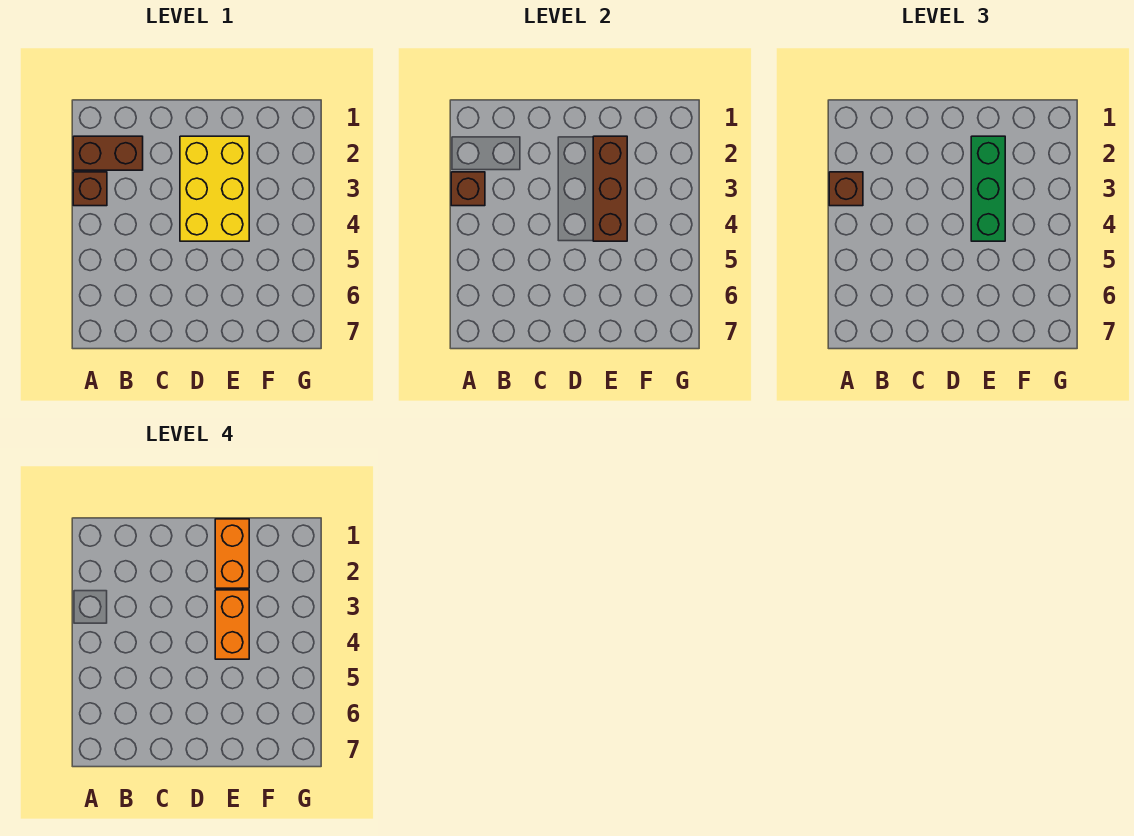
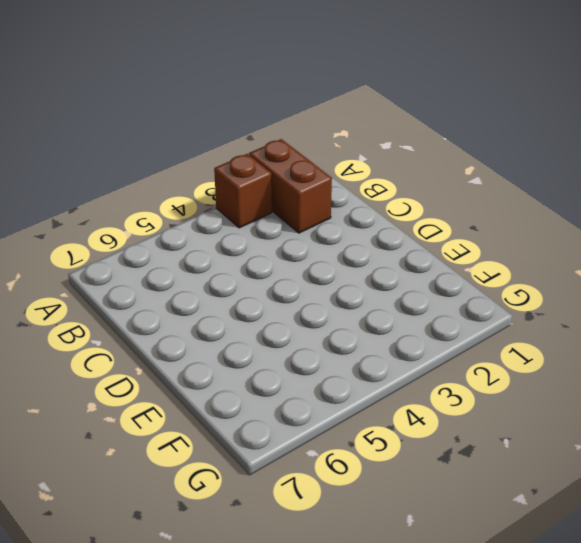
none -> yellow 2x3 brick [180,136,249,241]
none -> brown 1x1 brick [451,172,485,206]

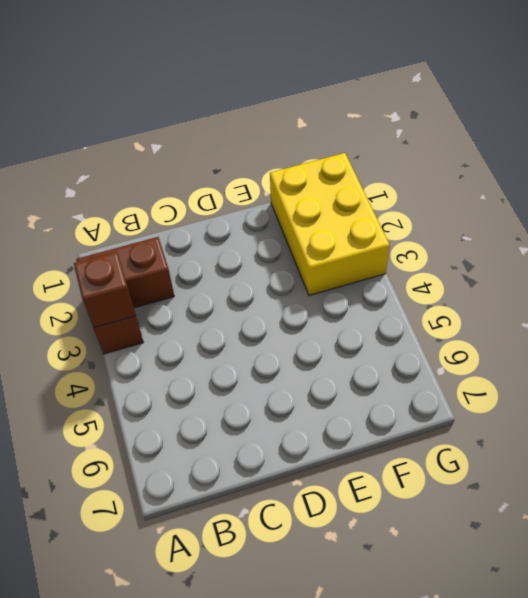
yellow 2x3 brick [270,153,390,295] -> yellow 2x3 brick moved to [180,136,249,241]
none -> brown 1x3 brick [593,136,627,241]
none -> brown 1x1 brick [829,172,863,206]

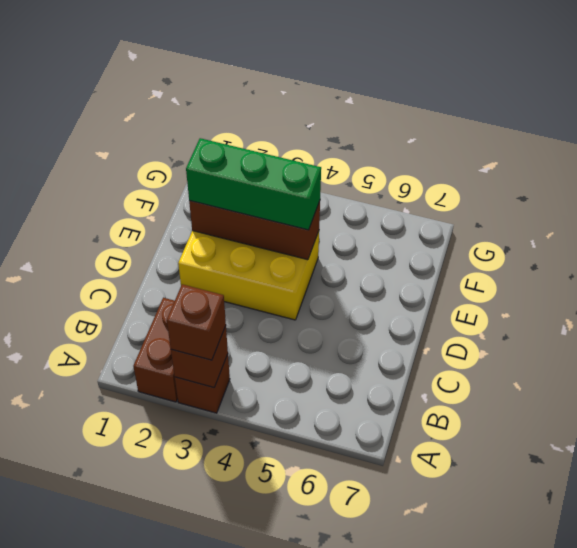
none -> orange 1x2 brick [215,519,249,588]
none -> orange 1x2 brick [215,590,249,659]

